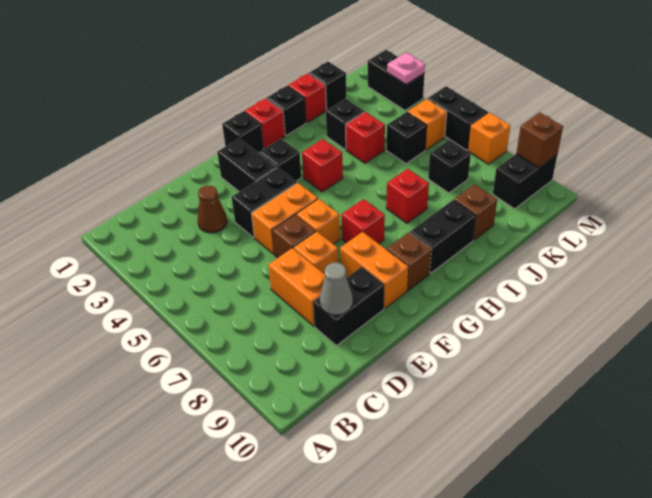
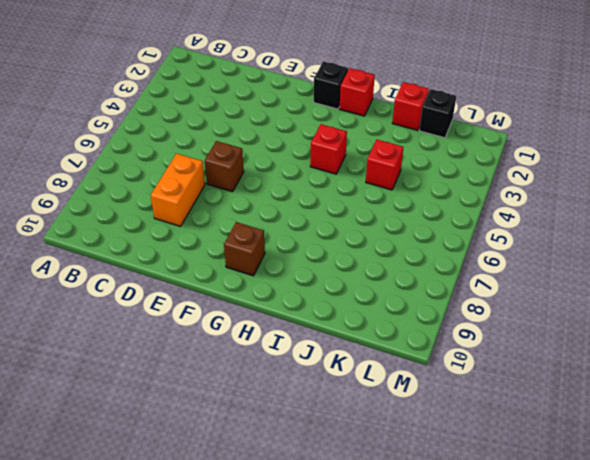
none -> brown 1x1 cone [197,186,227,233]
none -> black 1x2 brick [313,267,384,346]
none -> black 1x2 brick [232,168,297,237]
none -> orange 1x2 brick [251,183,318,254]

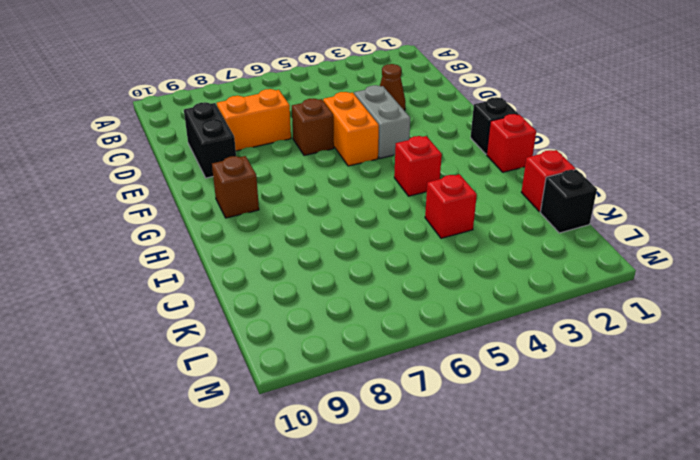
grey 1x2 brick [354,85,410,158] -> black 1x2 brick [232,168,297,237]
none -> orange 1x1 brick [293,231,338,274]
none -> black 1x2 brick [217,138,277,192]
none -> orange 1x1 brick [296,199,340,244]
none -> orange 1x2 brick [340,232,408,308]

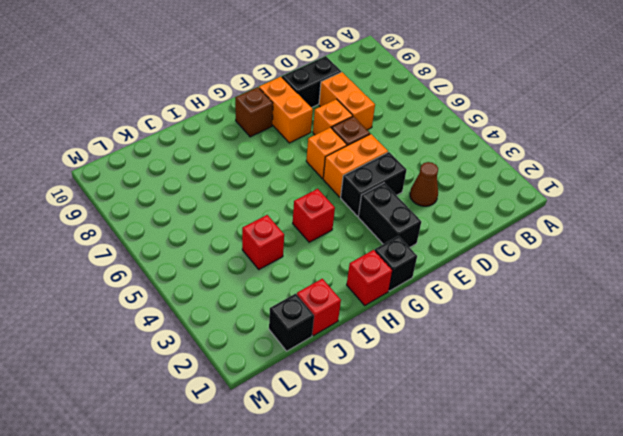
none -> black 1x1 brick [259,139,301,181]
none -> red 1x1 brick [342,199,385,244]
none -> black 1x2 brick [410,200,476,273]
none -> black 1x1 brick [267,86,306,135]

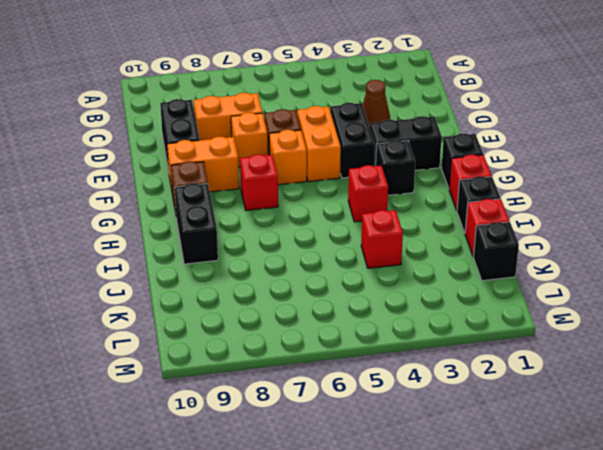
none -> red 1x1 brick [386,169,429,223]
none -> black 1x1 brick [326,99,365,149]
none -> brown 1x1 brick [454,184,497,240]
none -> black 1x1 brick [386,112,427,164]

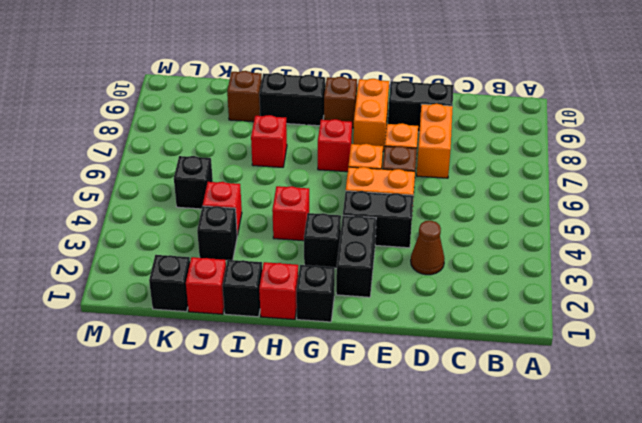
none -> black 1x1 brick [428,140,471,193]
none -> orange 1x1 brick [408,99,447,150]
none -> black 1x2 brick [493,154,558,209]
none -> black 1x2 brick [368,50,425,110]

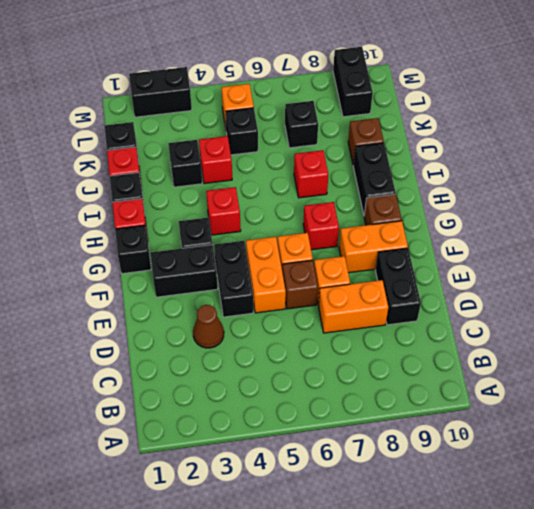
none -> black 1x2 brick [428,86,488,150]
none -> orange 1x1 brick [468,113,510,164]
none -> grey 1x1 cone [320,263,353,315]
none -> pink 1x1 plate [387,53,425,84]

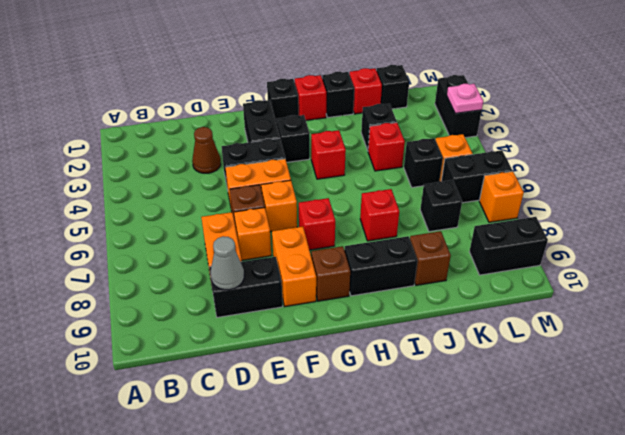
black 1x2 brick [441,150,512,203] -> black 1x2 brick turned to [428,86,488,150]
none -> brown 1x1 brick [516,112,563,167]

